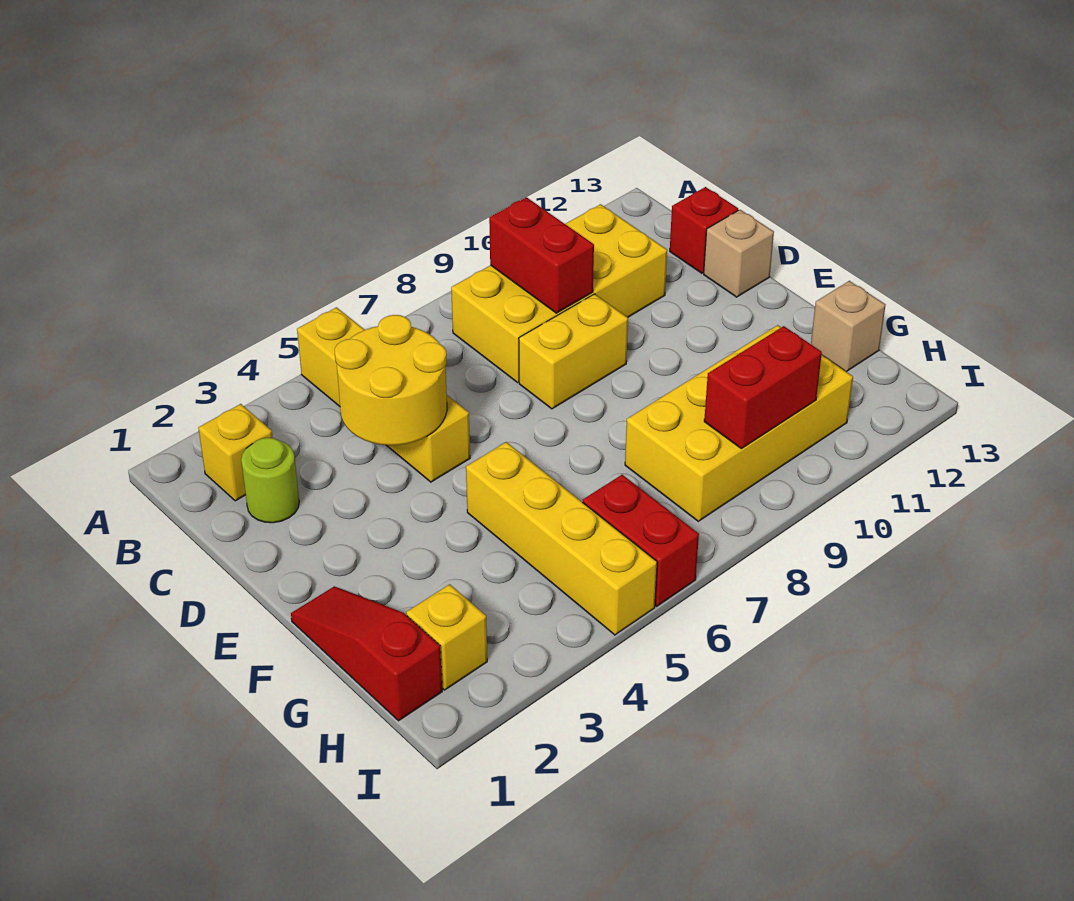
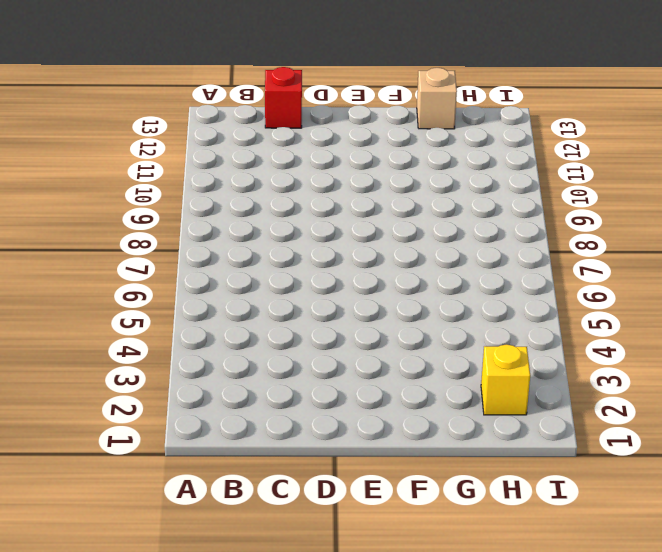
none -> yellow 1x4 brick [297,307,470,482]
none -> yellow 1x1 brick [198,404,273,501]
none -> yellow 2x4 brick [451,204,667,382]

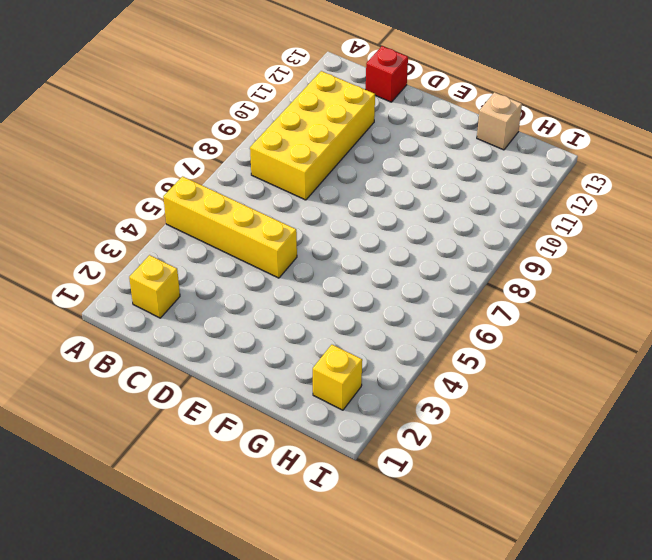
none -> lime 1x1 round brick [241,438,299,523]
none -> yellow 1x2 brick [519,294,628,409]
none -> tan 1x1 brick [704,210,774,297]

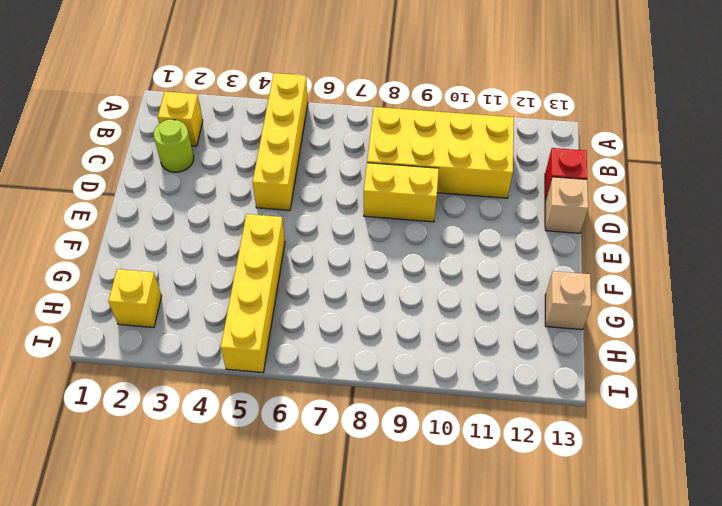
none -> red 1x3 slope [291,586,442,721]
none -> yellow 2x4 brick [625,325,853,521]
none -> red 1x2 brick [583,475,699,606]

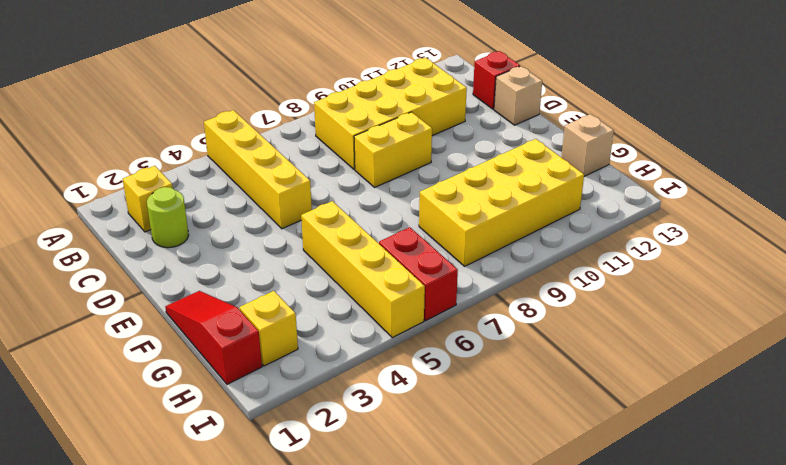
none -> red 1x2 brick [489,197,594,313]
none -> yellow 2x2 round brick [335,315,447,445]
none -> red 1x2 brick [704,326,822,449]

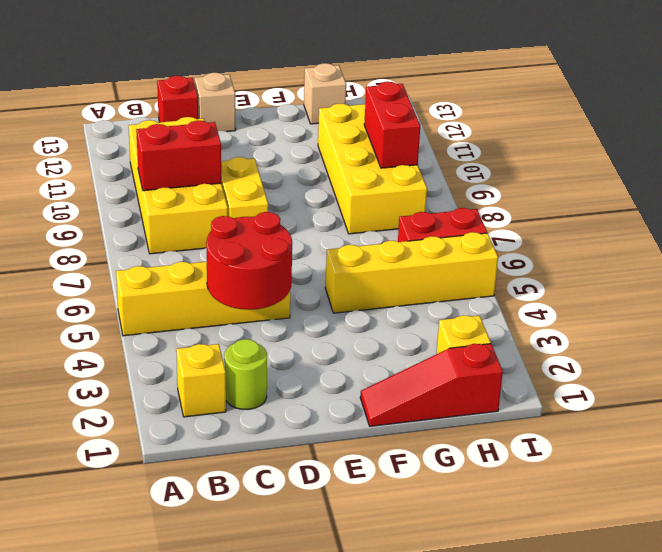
red 2x2 round brick [206,212,292,310] -> yellow 2x2 round brick [335,315,447,445]

